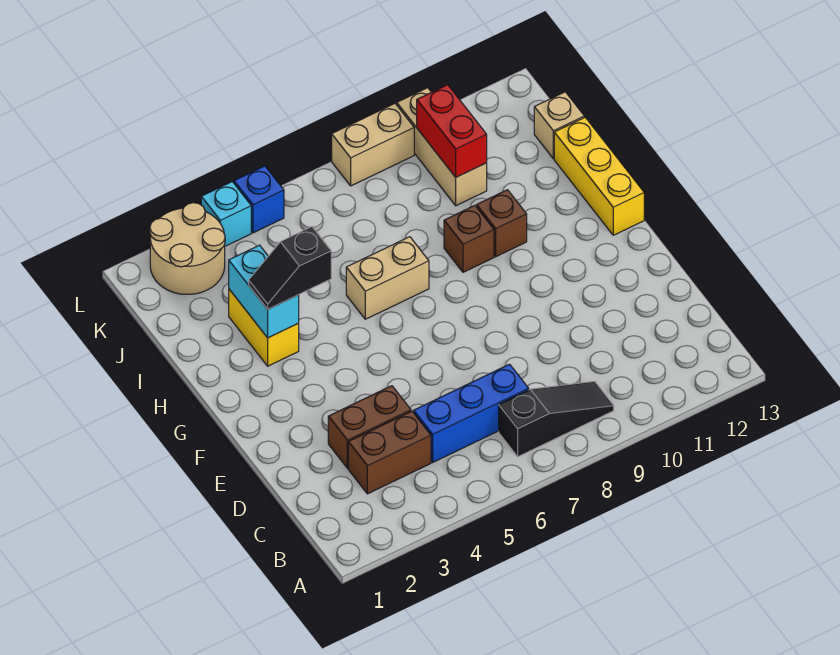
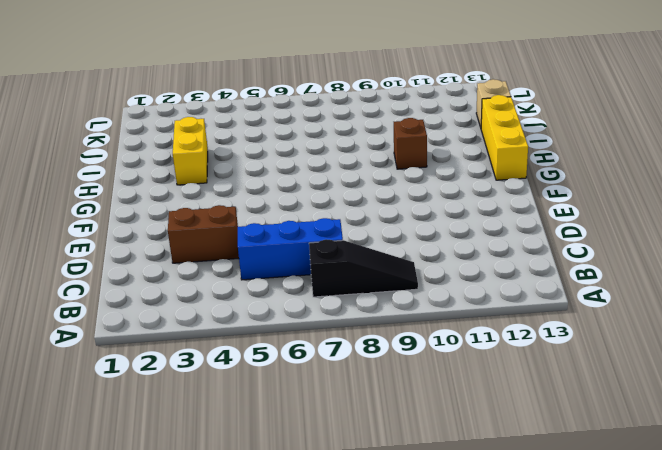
none -> brown 1x2 brick [348,411,431,494]
none -> tan 1x2 brick [346,237,429,319]
none -> brown 1x1 brick [444,205,494,272]

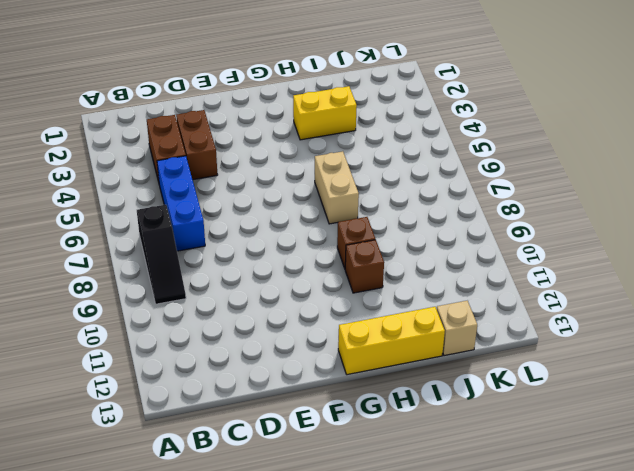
none -> tan 1x3 brick [397,88,487,206]
none -> tan 2x2 round brick [150,203,225,294]
none -> cyan 1x1 brick [201,182,251,246]

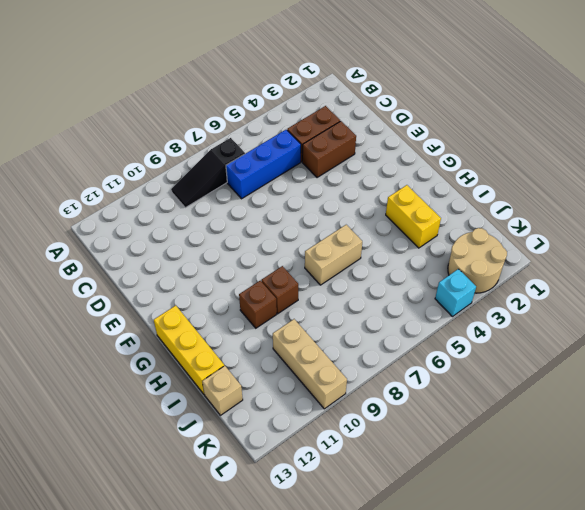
none -> blue 1x1 brick [234,166,284,233]
none -> tan 1x2 brick [332,104,414,186]
none -> cyan 1x2 brick [229,245,299,338]

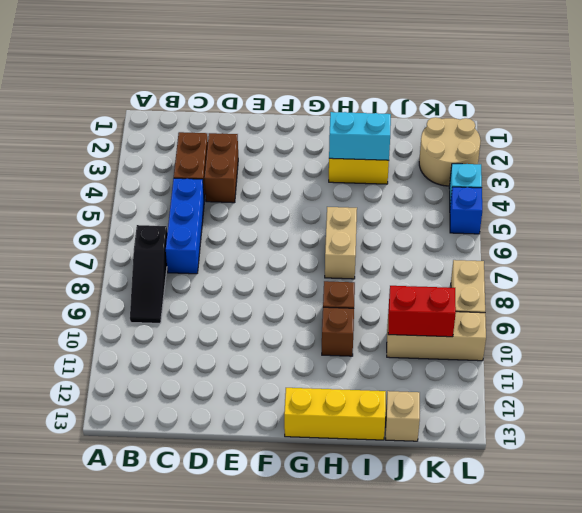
none -> black 1x2 slope [249,227,331,309]

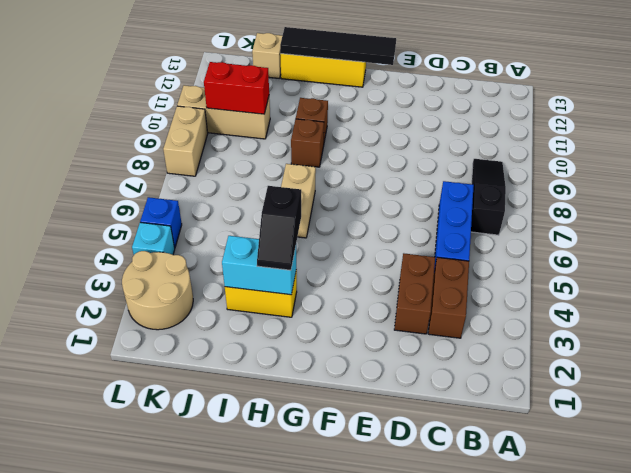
black 1x4 tile [280,27,396,65] -> none

